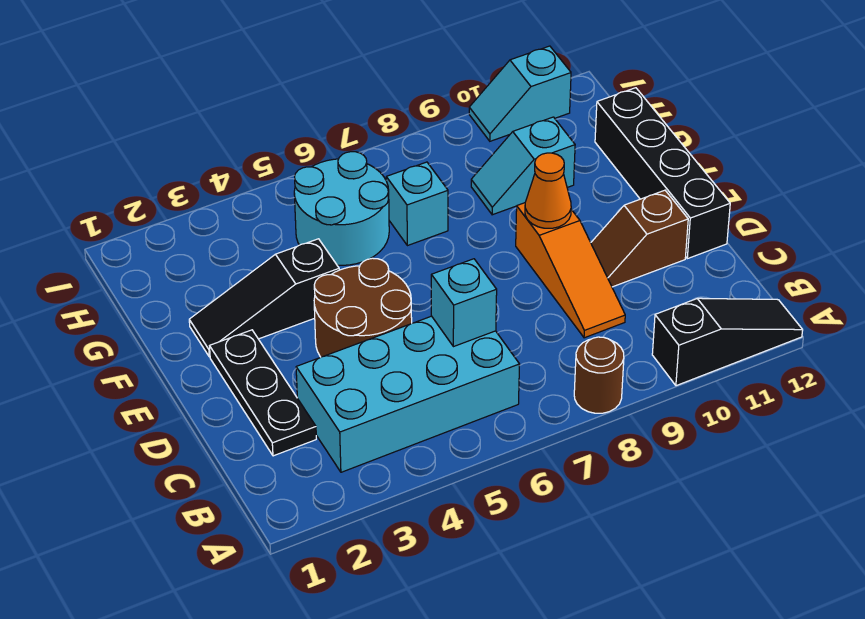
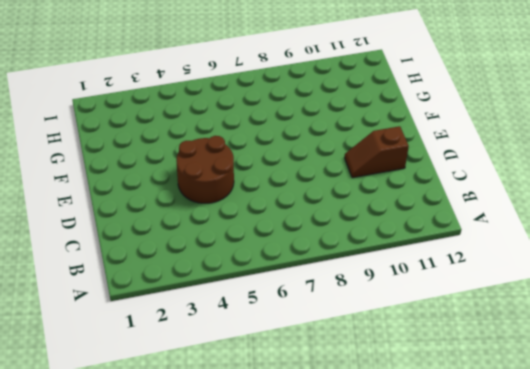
none -> brown 1x1 round brick [574,337,624,413]
none -> black 1x3 slope [652,298,803,386]
none -> cyan 2x4 brick [296,316,520,472]

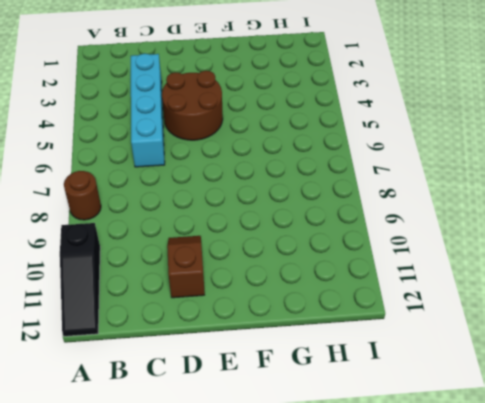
cyan 1x4 brick [131,54,165,167] -> cyan 2x4 brick [296,316,520,472]
none -> black 1x3 plate [210,330,316,456]
none -> orange 1x3 slope [516,203,625,338]
none -> black 1x4 brick [595,88,730,259]

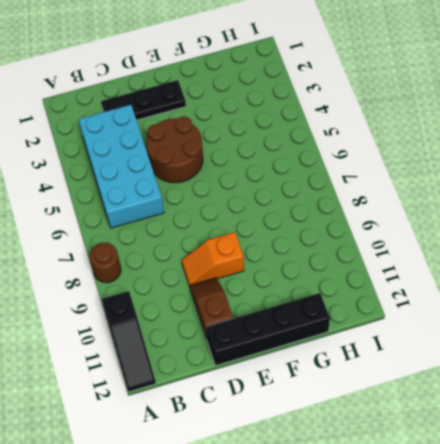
orange 1x2 slope [181,232,244,286] -> orange 1x3 slope [516,203,625,338]
none -> black 1x3 slope [189,239,339,357]
none -> cyan 2x2 round brick [294,152,389,265]
none -> cyan 1x1 brick [386,162,448,246]

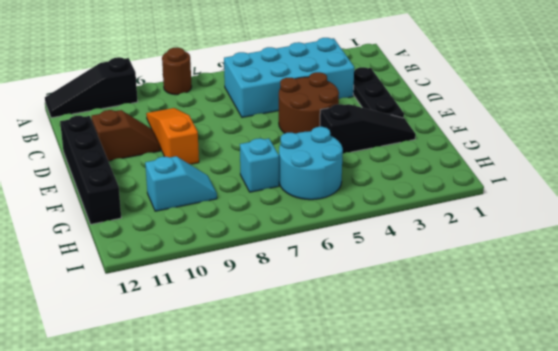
none -> cyan 1x2 slope [469,46,571,141]
none -> cyan 1x1 brick [431,259,497,347]
none -> orange 1x1 cone [525,153,571,228]

